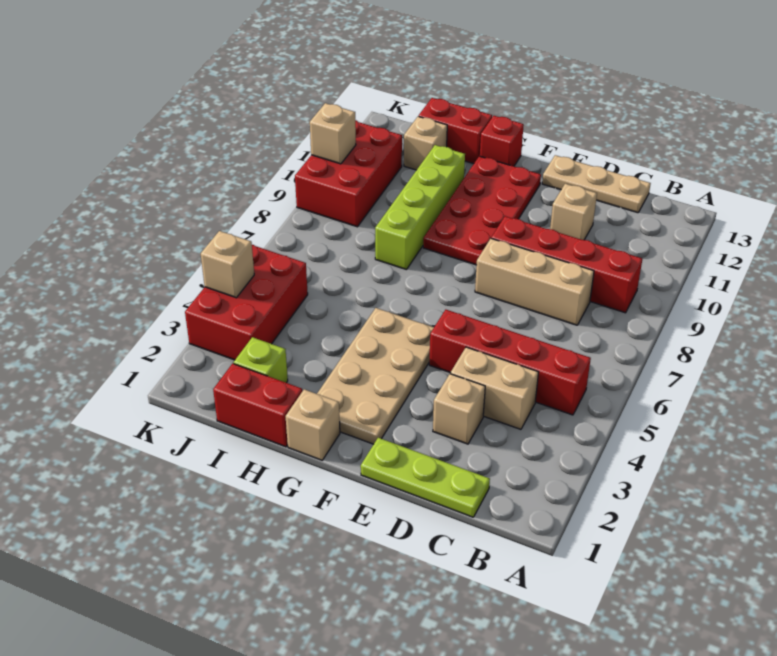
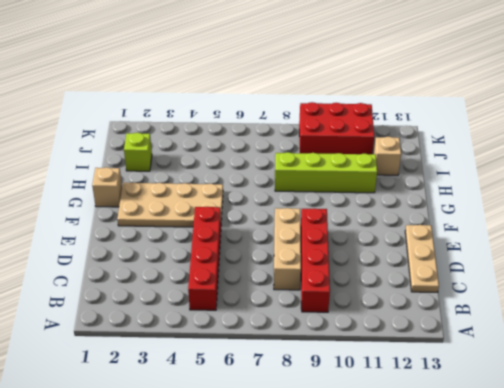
none -> lime 1x3 plate [361,438,490,517]
none -> tan 1x2 brick [450,347,538,429]
none -> tan 1x1 brick [433,374,485,444]

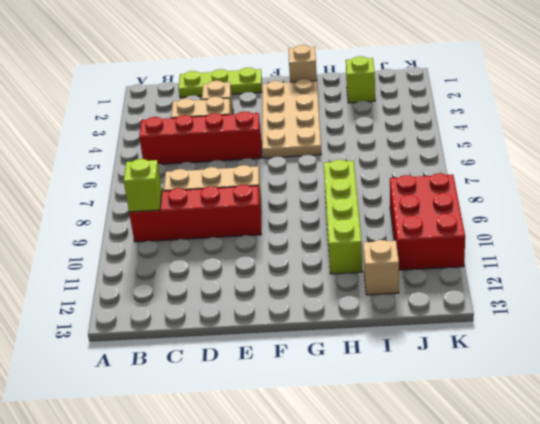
lime 1x1 brick [124,159,162,212] -> none
none -> tan 1x3 plate [542,155,651,213]
none -> tan 1x1 brick [550,184,597,240]
none -> red 2x4 plate [423,156,541,265]

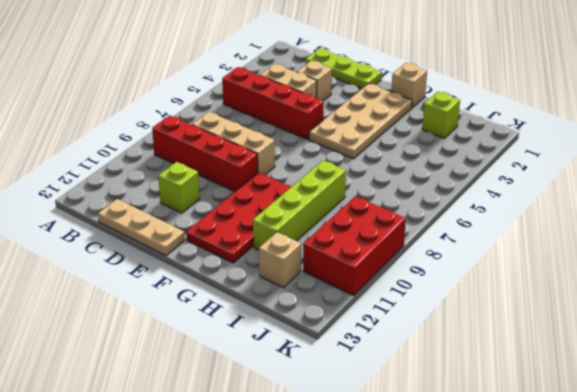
lime 1x1 brick [158,162,200,213] -> tan 1x1 brick [550,184,597,240]
none -> red 1x1 brick [480,116,524,166]
none -> red 1x2 brick [213,363,302,447]
none -> red 1x2 brick [419,98,492,164]

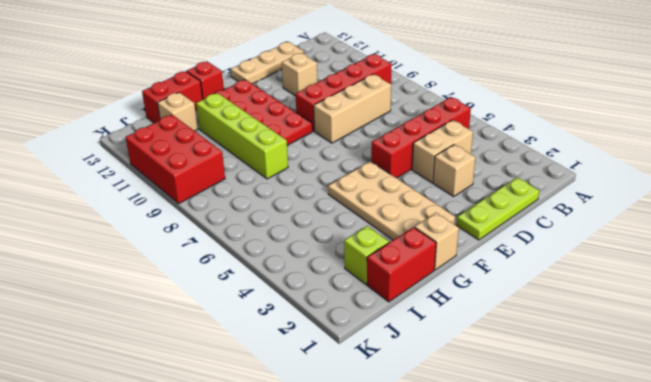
none -> red 2x3 brick [185,245,308,360]
none -> tan 1x1 brick [201,231,254,298]
none -> tan 1x1 brick [310,103,356,164]

